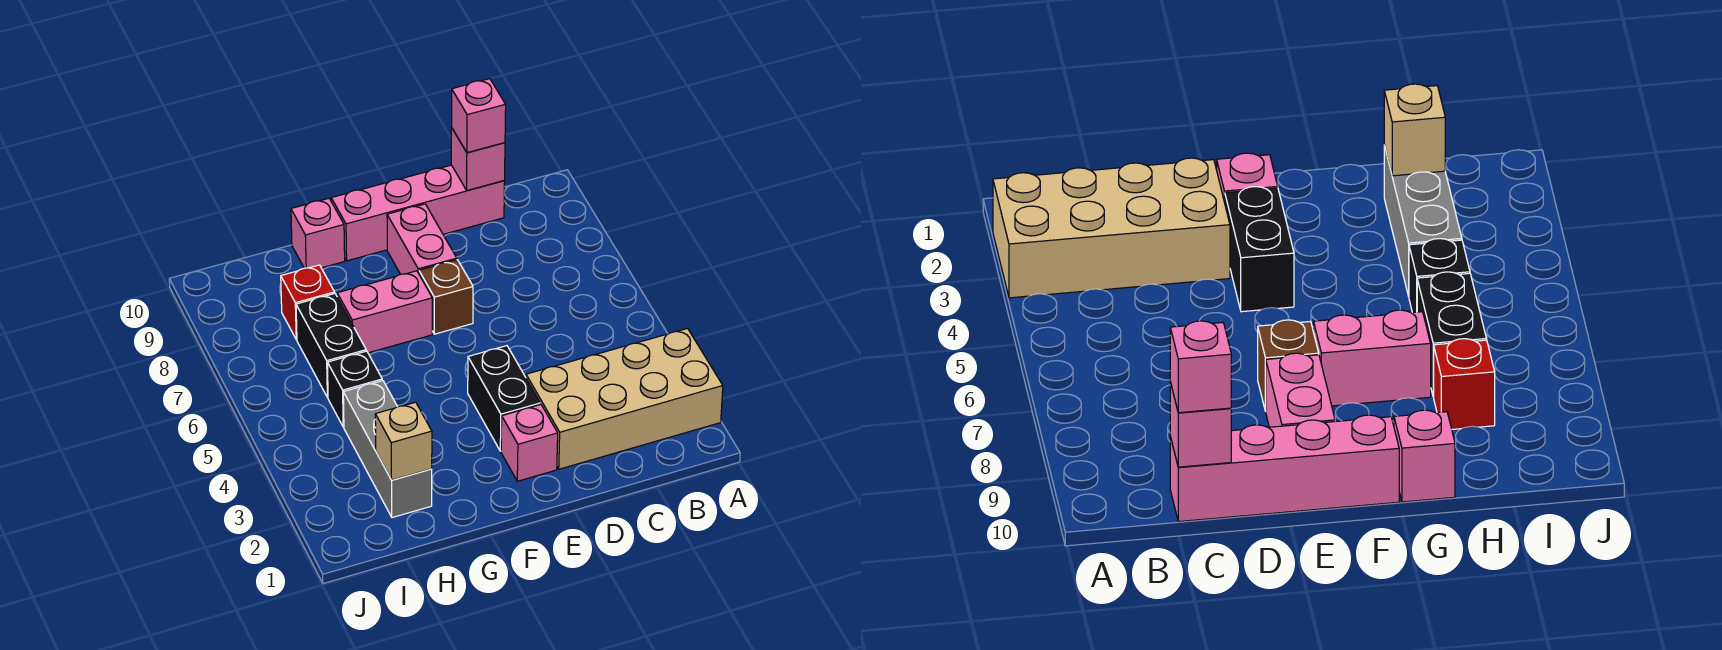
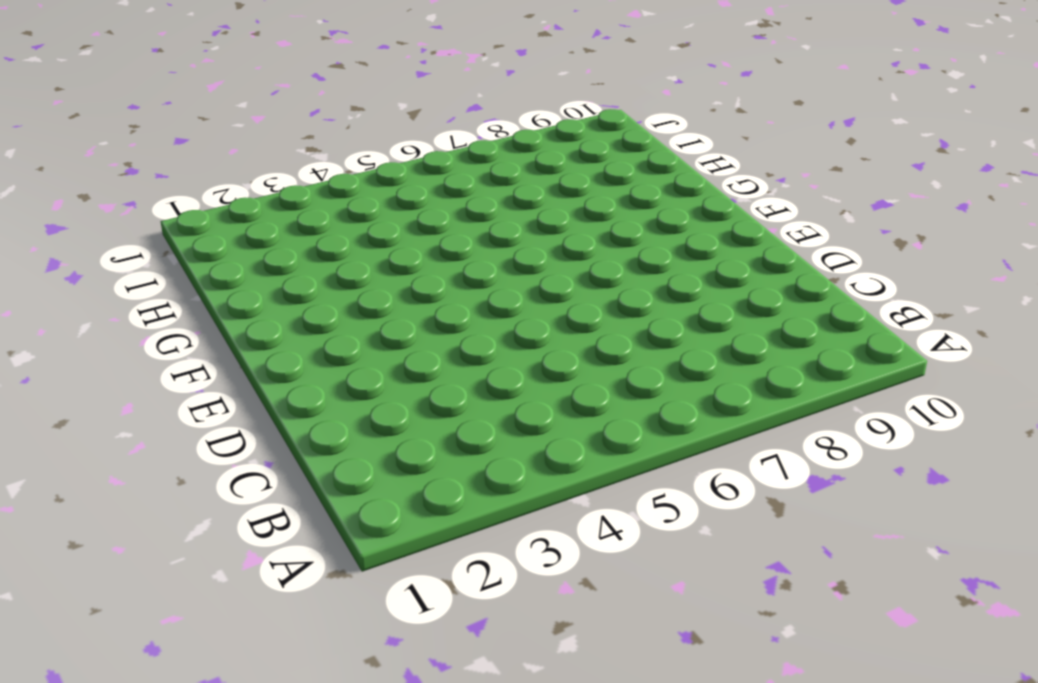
none -> tan 2x4 brick [526,329,723,469]
none -> pink 1x4 brick [331,165,505,261]
none -> pink 1x1 brick [501,405,558,481]

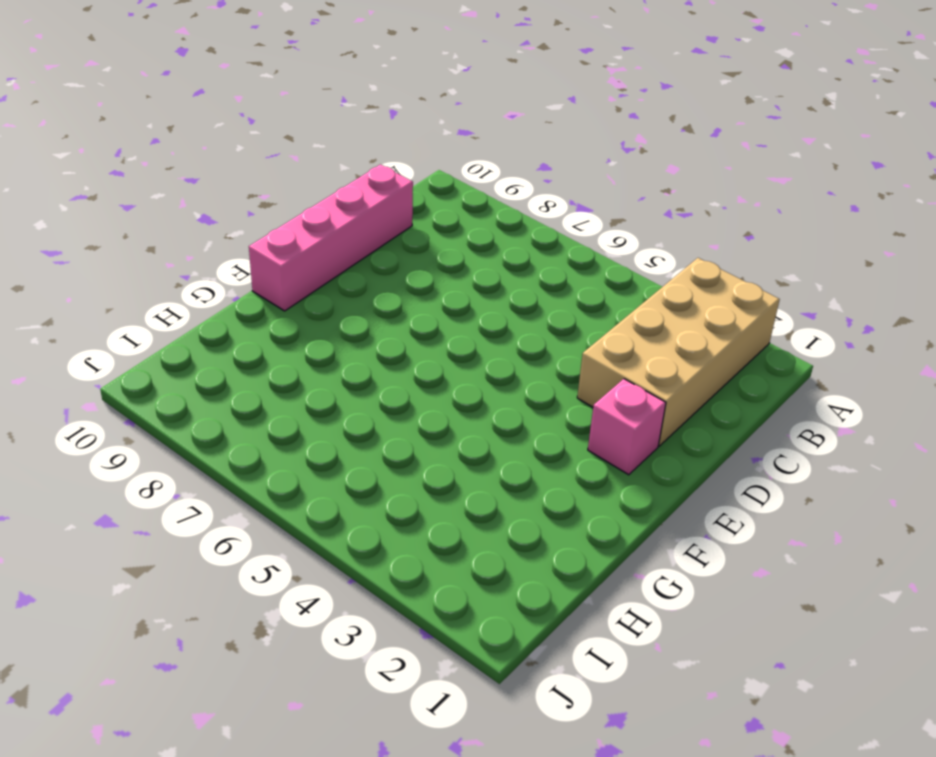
none -> black 1x2 brick [468,346,540,451]
none -> brown 1x1 brick [419,260,473,334]
none -> pink 1x2 brick [387,204,457,274]

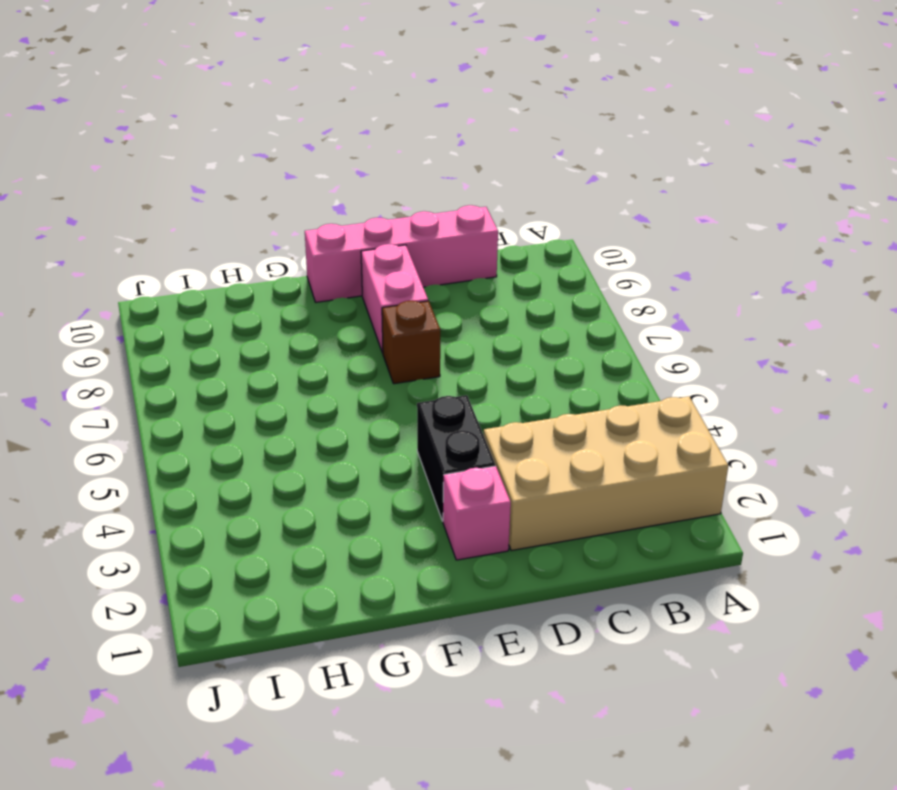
none -> pink 1x2 brick [337,271,432,353]
none -> pink 1x1 brick [291,198,345,268]
none -> grey 1x3 brick [343,381,432,518]

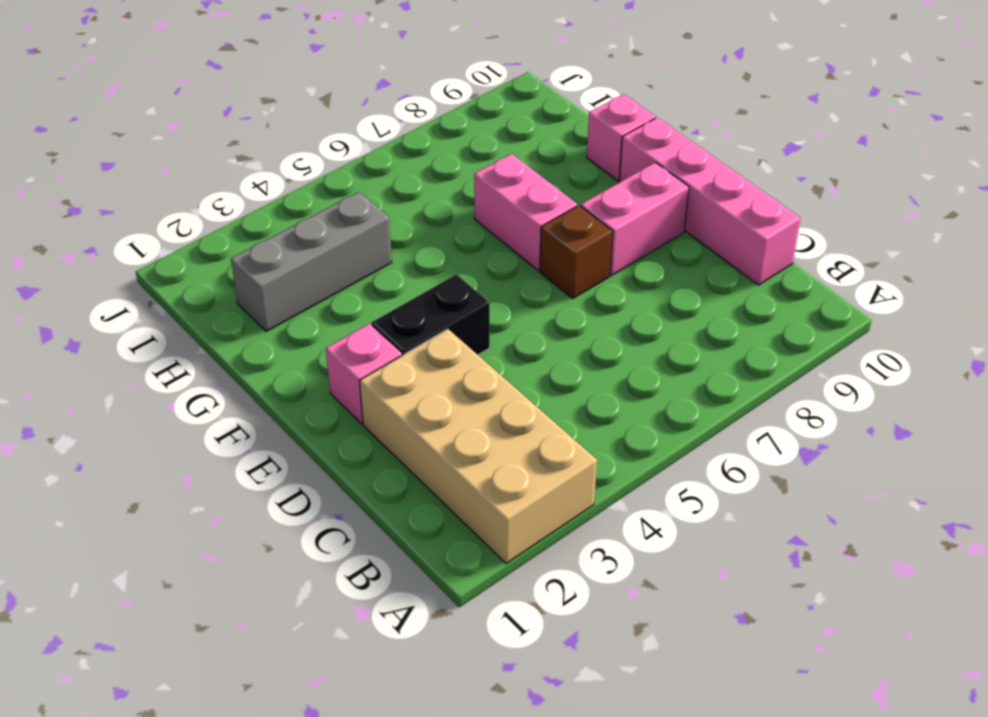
none -> black 1x1 brick [327,351,382,427]
none -> black 1x2 brick [296,294,366,398]
none -> red 1x1 brick [281,265,335,340]

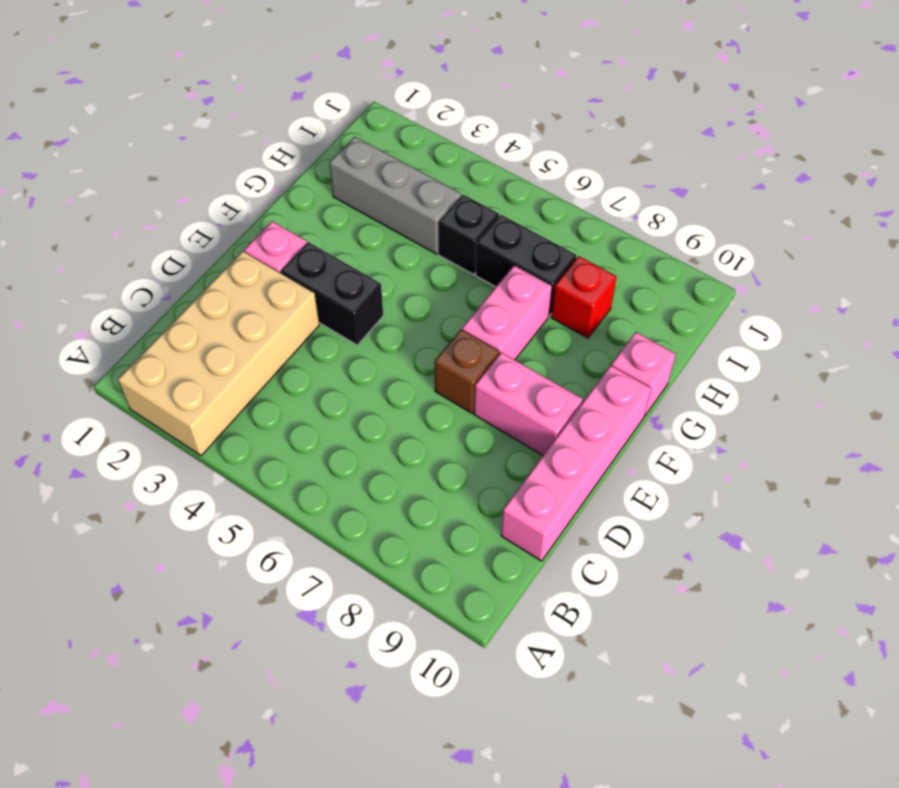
none -> pink 1x1 brick [451,129,505,191]
none -> tan 1x1 brick [375,402,432,480]
none -> pink 1x1 brick [452,79,506,153]

